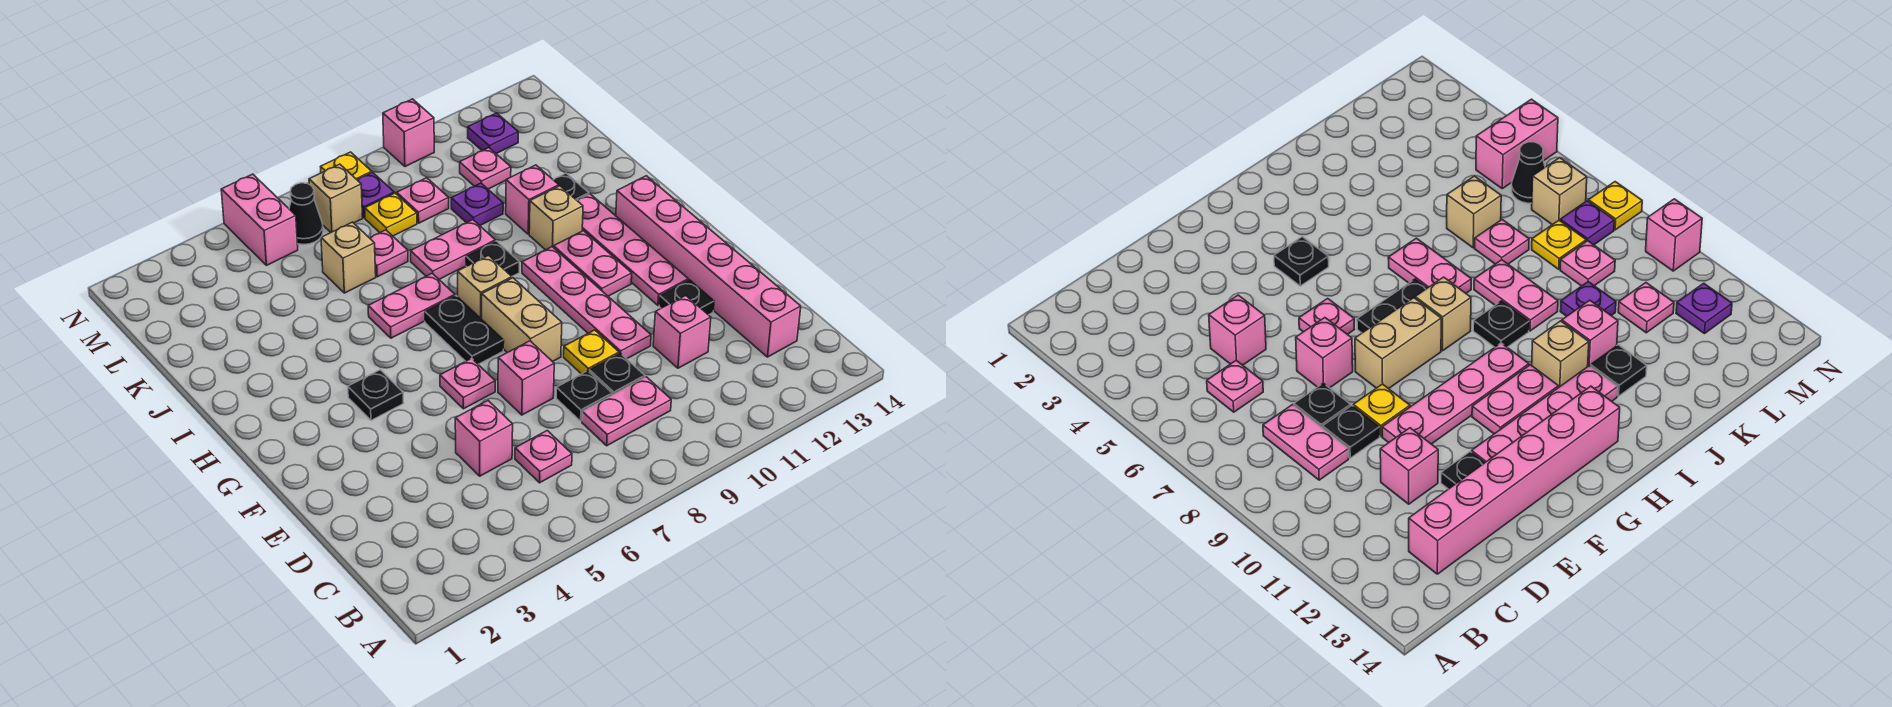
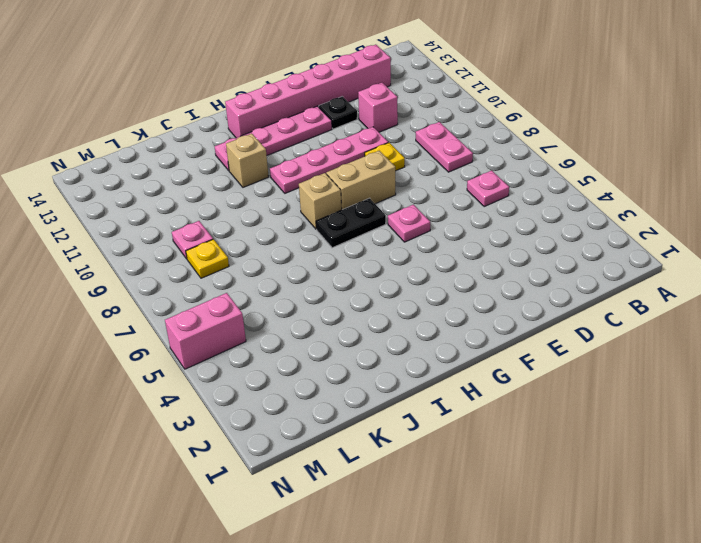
none -> pink 1x1 brick [455,401,513,476]
none -> black 1x1 plate [556,371,612,421]
none -> black 1x1 plate [589,353,645,395]
none -> pink 1x1 brick [498,341,554,415]

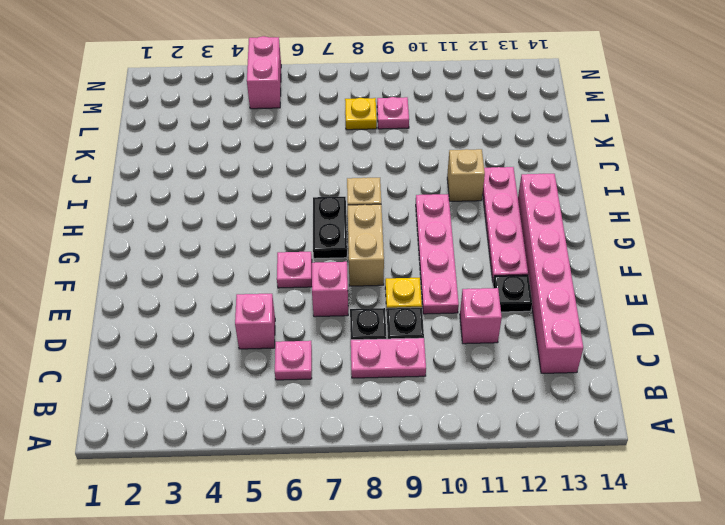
none -> black 1x1 plate [348,370,404,420]
none -> pink 1x2 plate [554,231,632,296]
none -> pink 1x2 plate [368,273,455,338]
none -> black 1x1 plate [466,241,519,276]

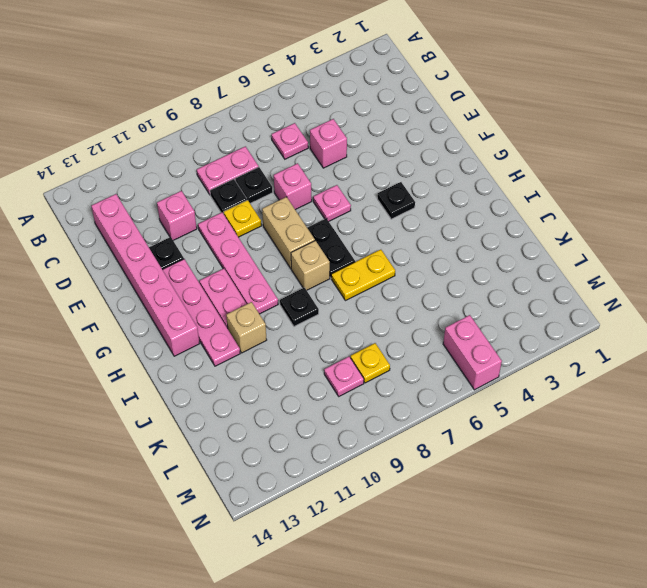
yellow 1x2 plate [331,250,395,301] -> pink 1x2 plate [368,273,455,338]
none -> pink 1x2 plate [411,220,495,279]
none -> pink 1x1 brick [506,165,559,234]
none -> black 1x1 plate [553,173,589,200]
none -> tan 1x1 brick [321,222,376,293]

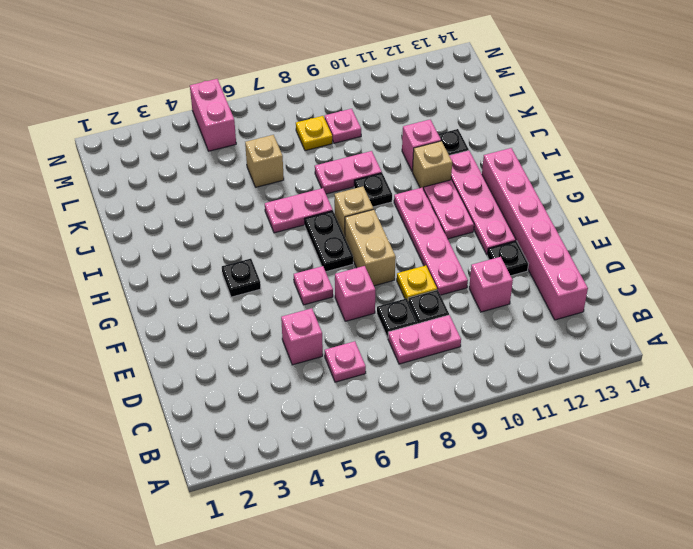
none -> pink 1x1 plate [370,230,408,277]
none -> purple 1x1 plate [451,183,503,225]
none -> pink 1x1 plate [460,148,511,189]
none -> black 1x1 cone [289,183,323,244]

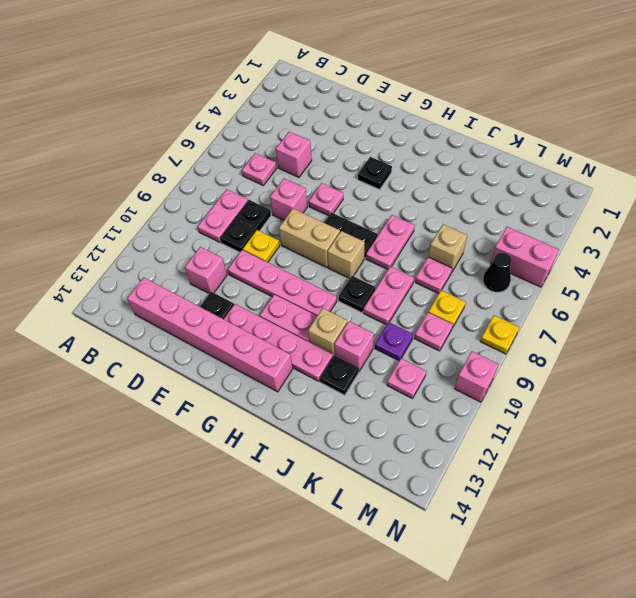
none -> tan 1x1 brick [309,164,363,232]
none -> purple 1x1 plate [358,172,394,218]
none -> purple 1x1 plate [468,113,518,154]

